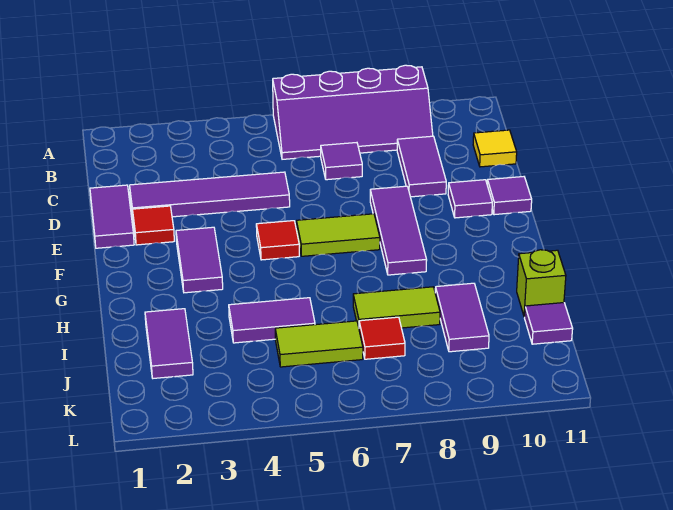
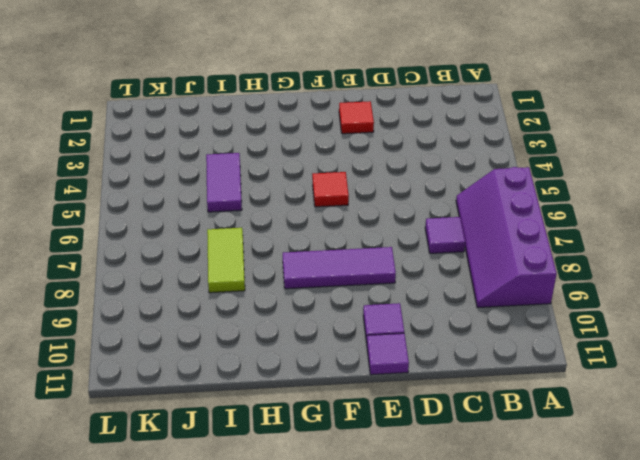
none -> purple 1x2 tile [397,136,446,197]
none -> yellow 1x1 tile [473,130,517,167]
none -> purple 1x2 tile [90,185,134,248]

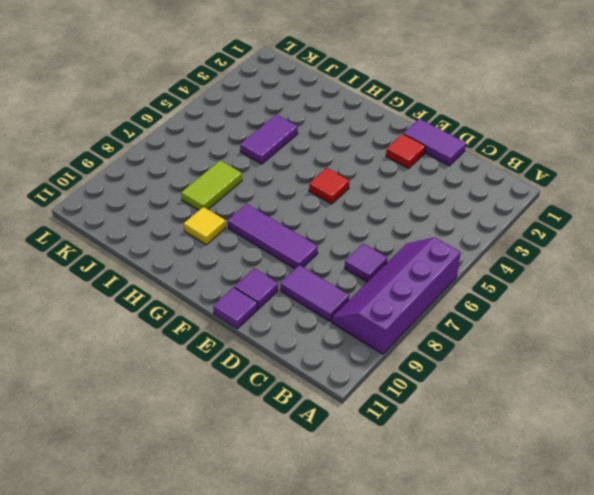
yellow 1x1 tile [184,207,226,245] -> yellow 1x1 tile moved to [473,130,517,167]
none -> purple 1x4 tile [130,172,290,217]
none -> purple 1x2 tile [176,227,223,293]
none -> lime 1x2 tile [296,214,380,256]

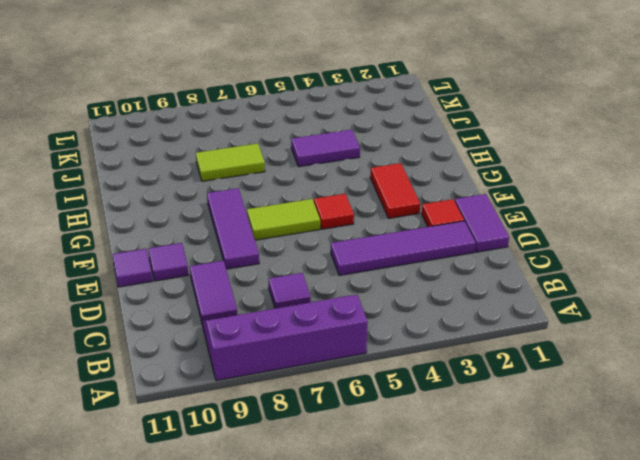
red 1x2 tile [370,163,420,218] -> purple 1x2 tile [176,227,223,293]
none -> yellow 1x1 tile [473,130,517,167]
none -> purple 1x2 tile [145,309,193,378]
none -> purple 1x2 tile [435,283,489,352]

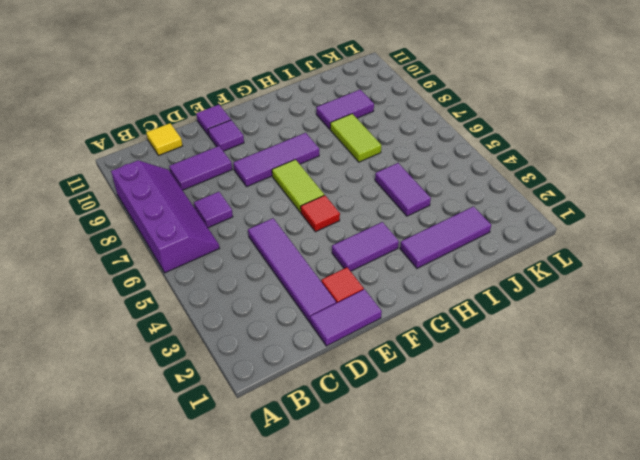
purple 1x3 tile [400,207,491,268] -> purple 1x2 tile [145,309,193,378]
none -> lime 1x1 brick [517,250,566,317]
none -> lime 1x2 tile [275,321,363,367]
none -> red 1x1 tile [359,317,405,359]

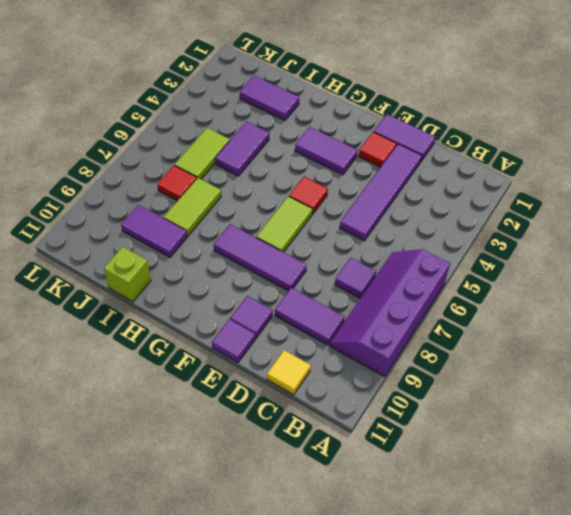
none -> purple 1x1 tile [525,303,573,344]

